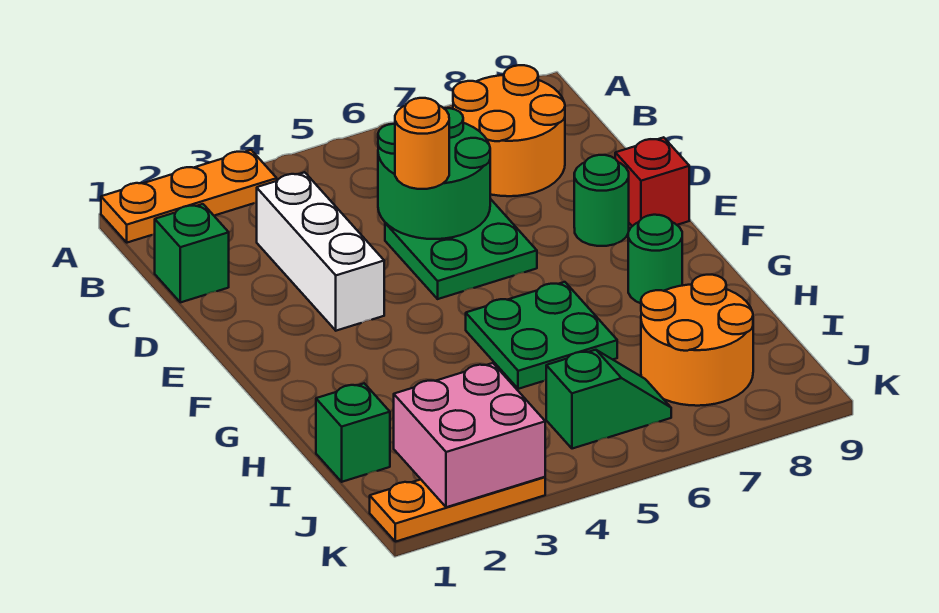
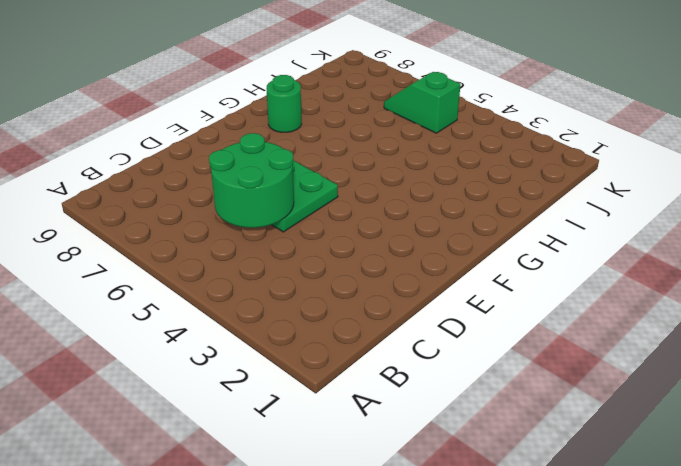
none -> orange 1x3 plate [101,150,277,243]
none -> orange 2x2 round brick [453,65,565,196]
none -> green 1x1 brick [155,204,229,302]

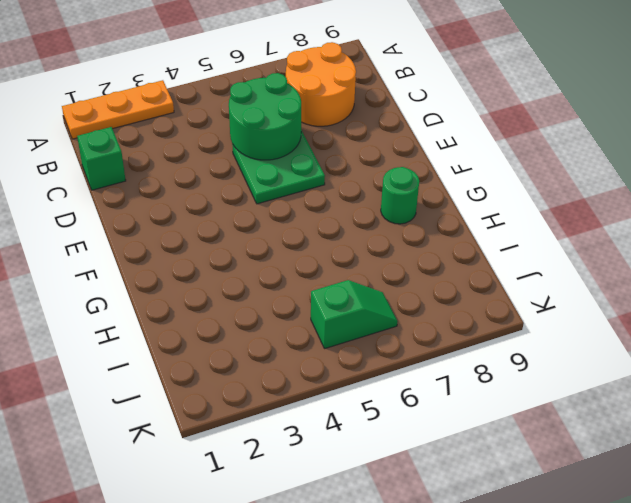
none -> white 1x3 brick [257,172,384,331]
none -> green 1x1 round brick [574,155,629,246]
none -> red 1x1 brick [615,137,689,226]

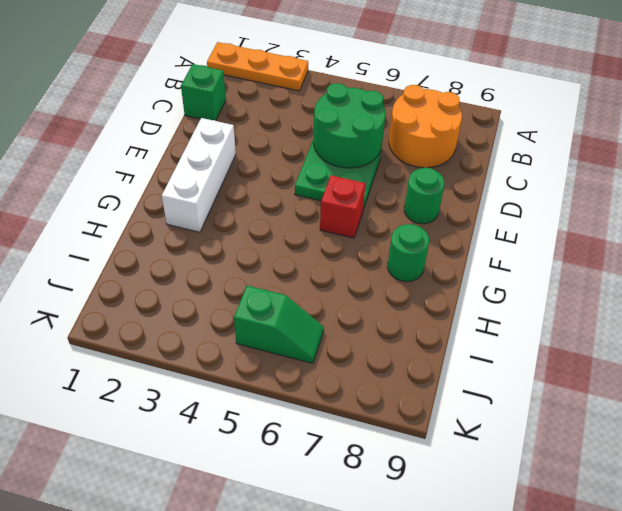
white 1x3 brick [162,118,236,232] -> white 1x3 brick moved to [257,172,384,331]
red 1x1 brick [320,175,366,238] -> red 1x1 brick moved to [615,137,689,226]
none -> green 2x2 plate [466,282,617,389]
none -> green 1x1 brick [316,383,390,482]
none -> orange 2x2 round brick [641,275,753,406]

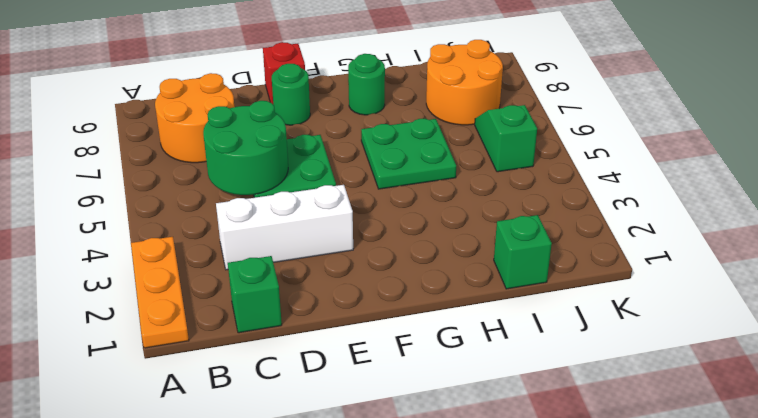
none -> orange 1x3 plate [370,477,545,542]
none -> pink 2x2 brick [394,363,545,507]
none -> orange 1x1 round brick [395,98,449,189]

